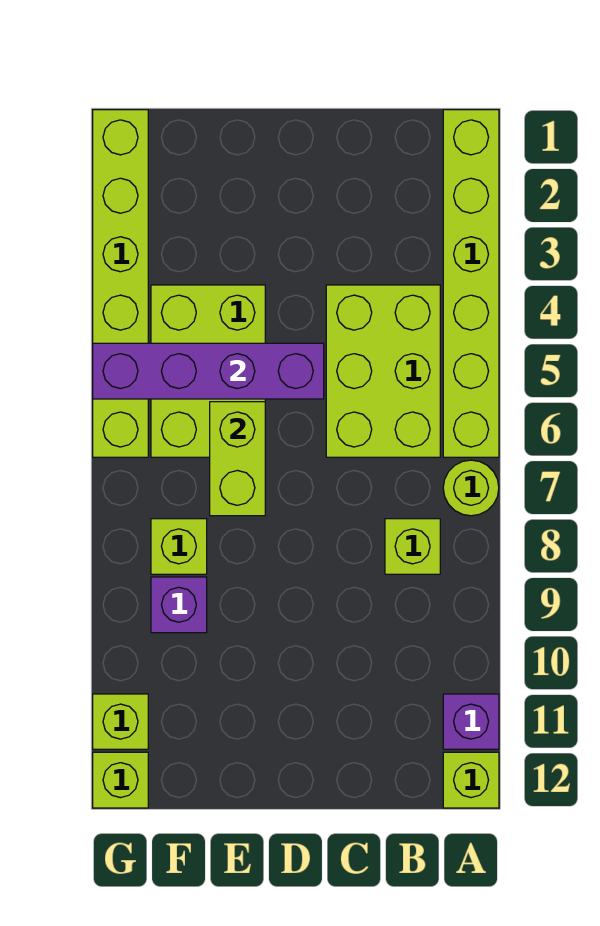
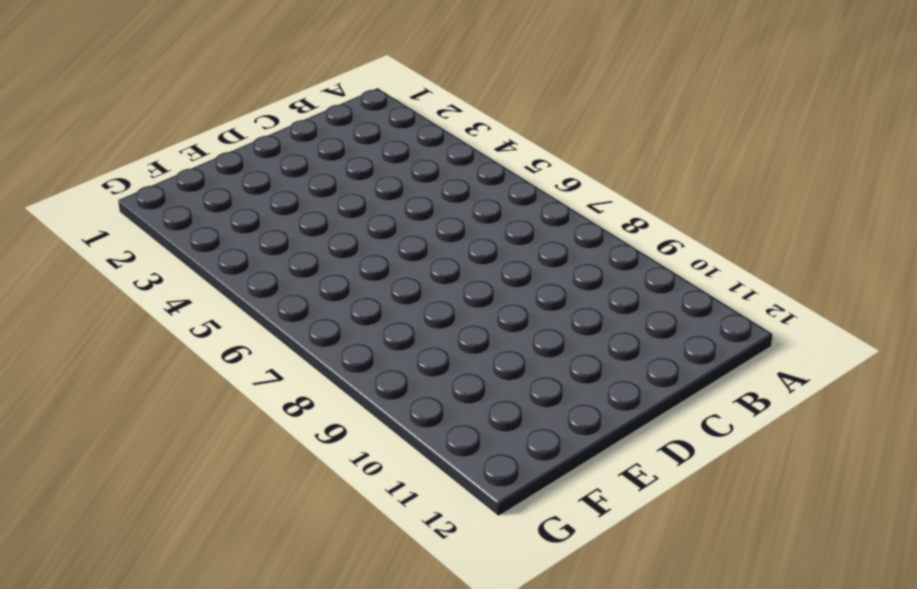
none -> lime 1x6 brick [443,110,499,457]
none -> lime 1x1 round brick [443,460,499,516]
none -> purple 1x1 brick [443,694,499,749]

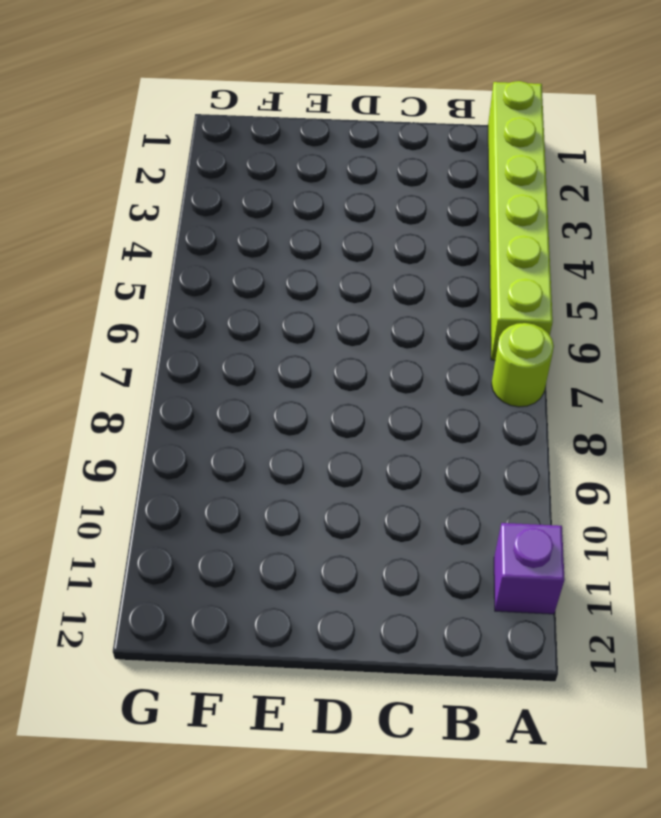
none -> lime 1x1 brick [443,752,499,808]
none -> lime 2x3 brick [326,285,440,457]
none -> lime 1x1 brick [385,519,440,574]

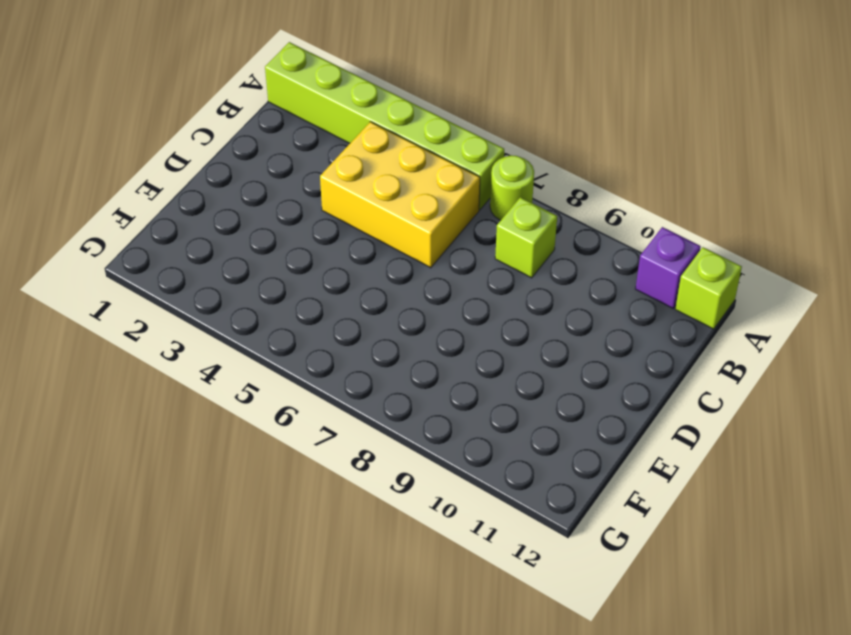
yellow 2x3 brick [320,122,480,268] -> lime 2x3 brick [326,285,440,457]
none -> lime 2x3 brick [151,285,265,457]
none -> lime 1x1 brick [151,519,207,574]
none -> purple 1x1 brick [151,577,207,633]

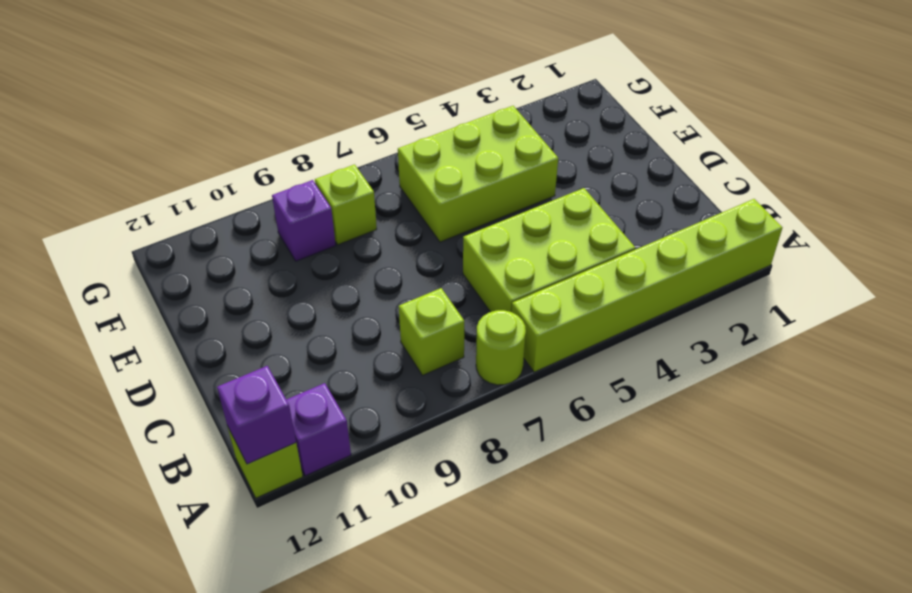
purple 1x1 brick [217,366,296,464] -> none
none -> lime 1x6 brick [93,110,148,457]
none -> lime 1x1 brick [93,694,148,749]
none -> lime 1x1 brick [93,752,148,808]

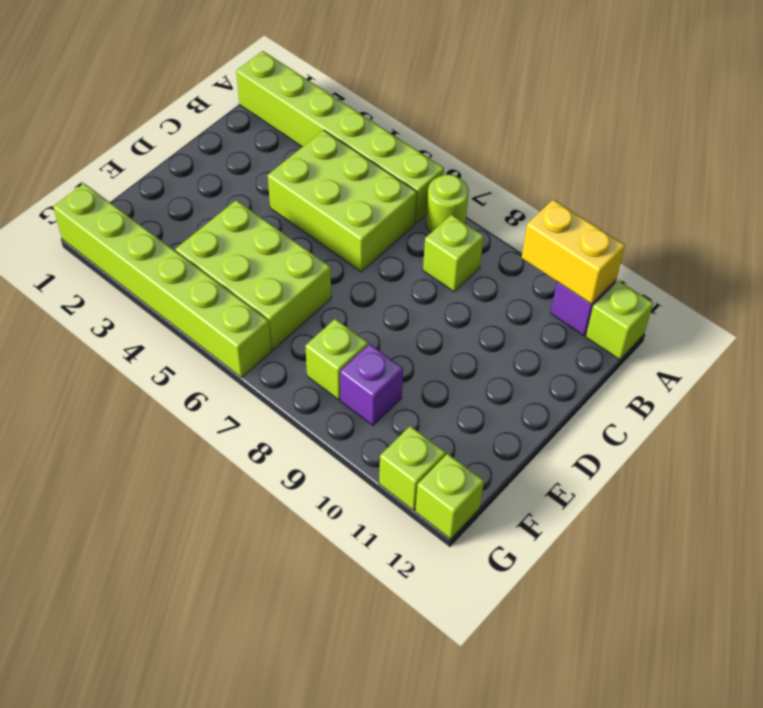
yellow 1x2 brick [522,200,625,304] -> none
none -> purple 1x4 brick [93,343,324,399]
none -> lime 1x2 brick [210,402,265,516]

